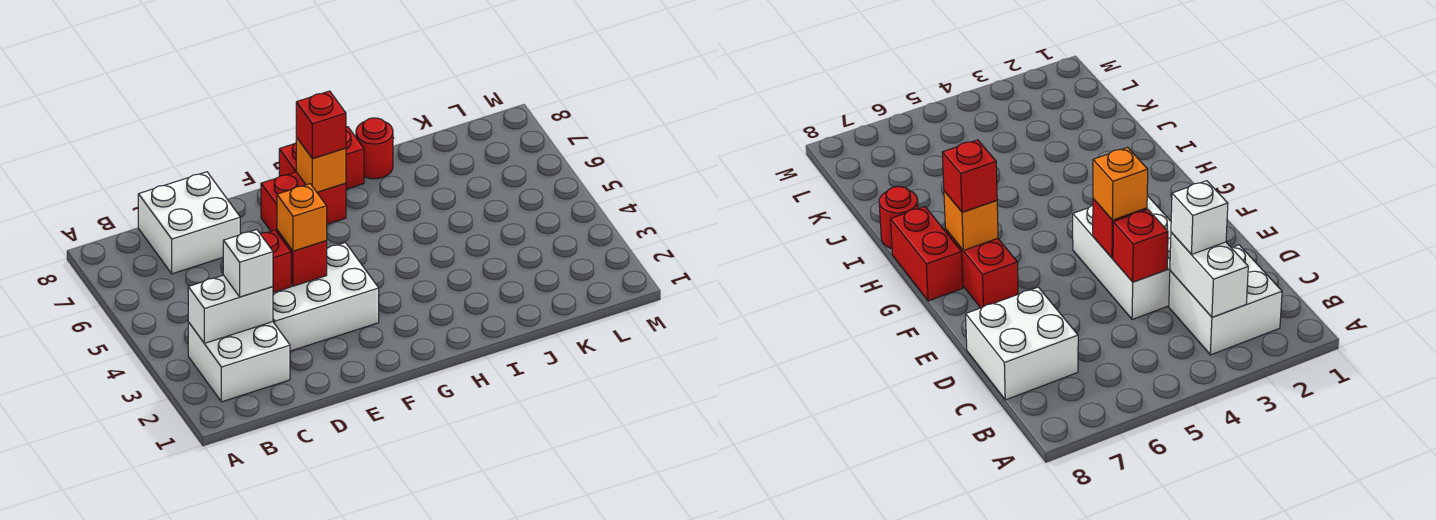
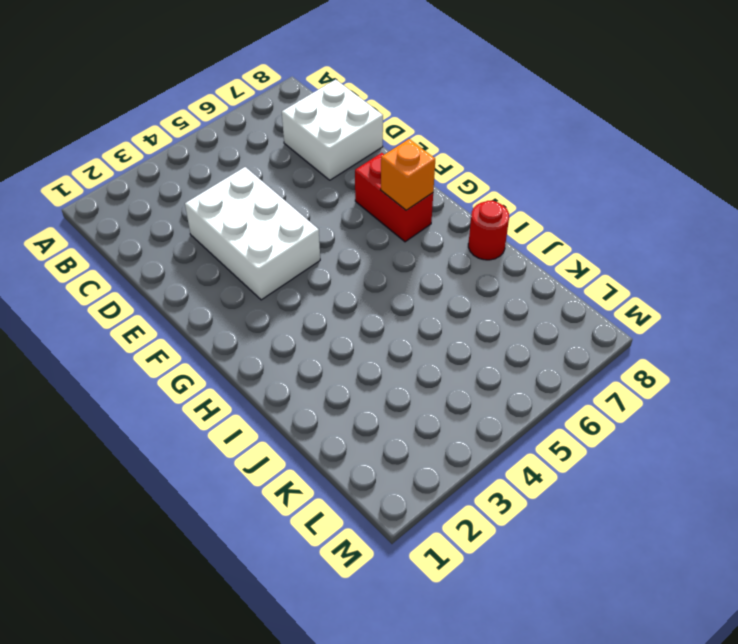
none -> white 2x2 brick [188,322,290,402]
none -> red 1x2 brick [279,127,364,189]
none -> white 1x2 brick [188,275,273,343]

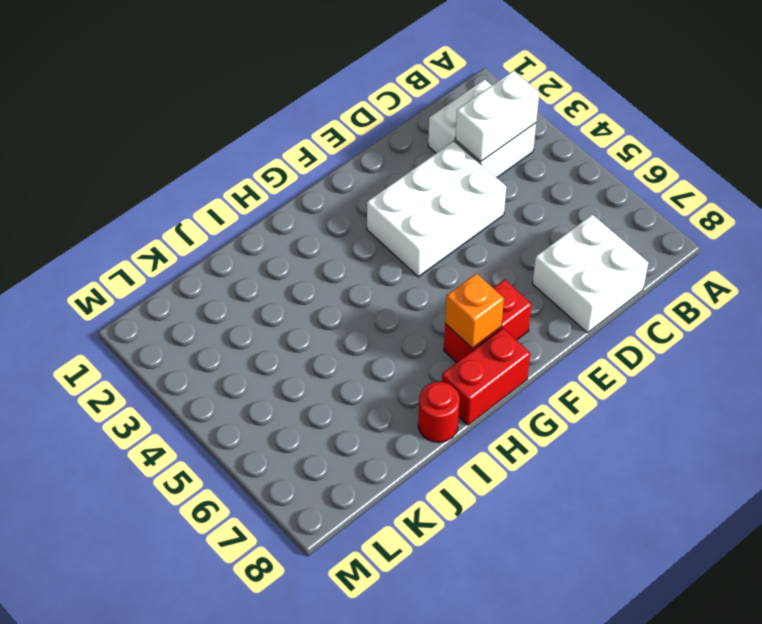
none -> red 1x1 brick [261,230,291,293]
none -> red 1x1 brick [277,230,327,286]
none -> white 1x1 brick [223,230,273,297]

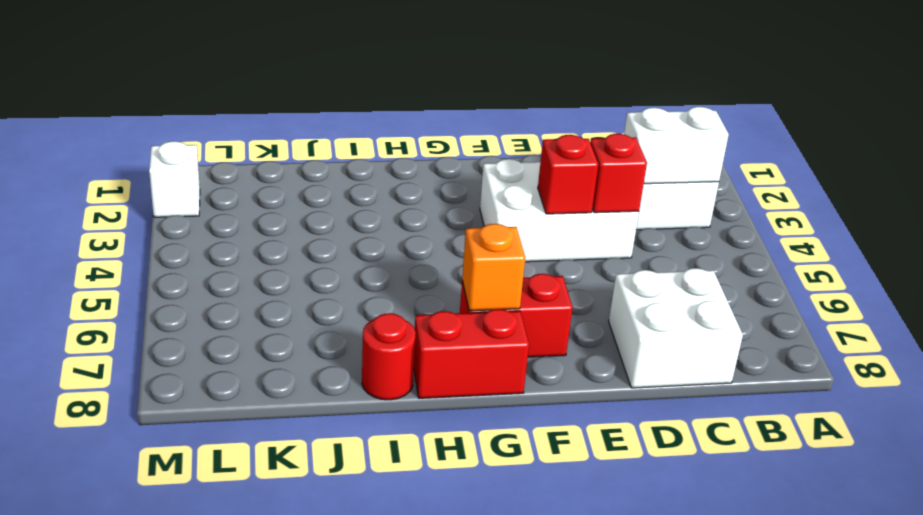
white 1x1 brick [149,141,200,217] -> white 1x1 brick moved to [223,230,273,297]
none -> orange 1x1 brick [277,184,327,251]
none -> red 1x1 brick [296,91,346,159]

